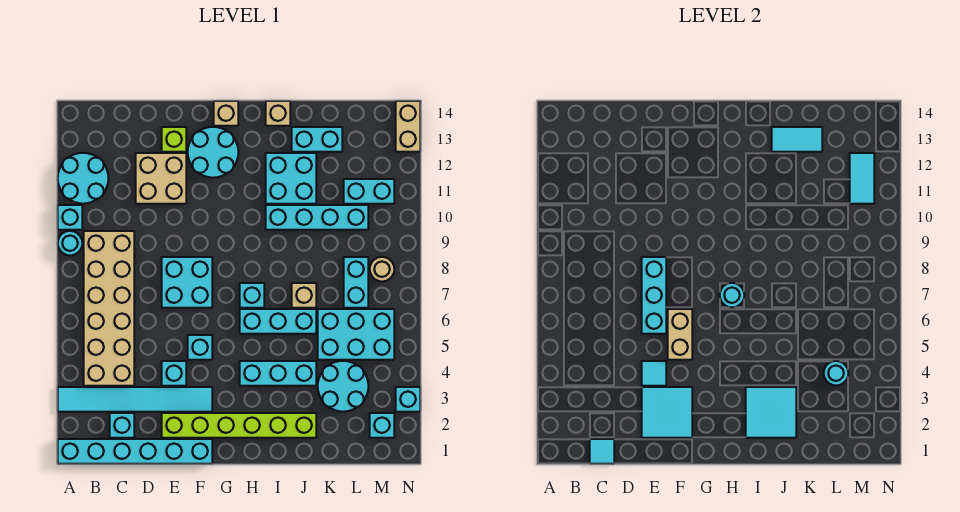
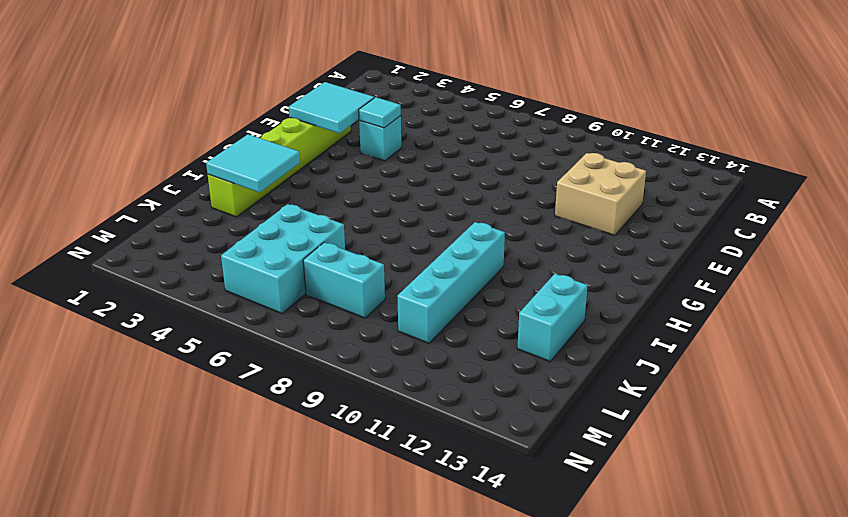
none -> cyan 1x6 brick [58,439,212,464]
none -> cyan 1x6 tile [58,387,212,412]
none -> cyan 1x1 round brick [58,231,82,256]
none -> cyan 1x1 brick [58,205,82,230]

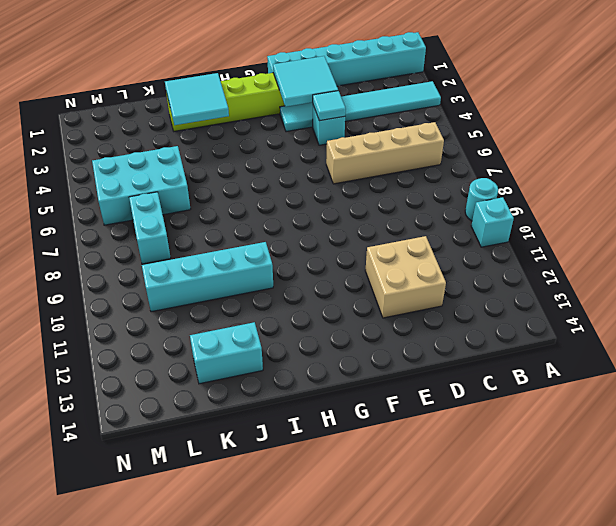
tan 1x4 brick [326,122,444,184] -> tan 2x6 brick [84,231,134,386]
none -> cyan 2x2 round brick [58,153,108,204]
none -> cyan 1x1 brick [110,413,134,438]
none -> cyan 2x2 brick [162,257,212,308]
none -> lime 1x1 brick [162,127,186,152]

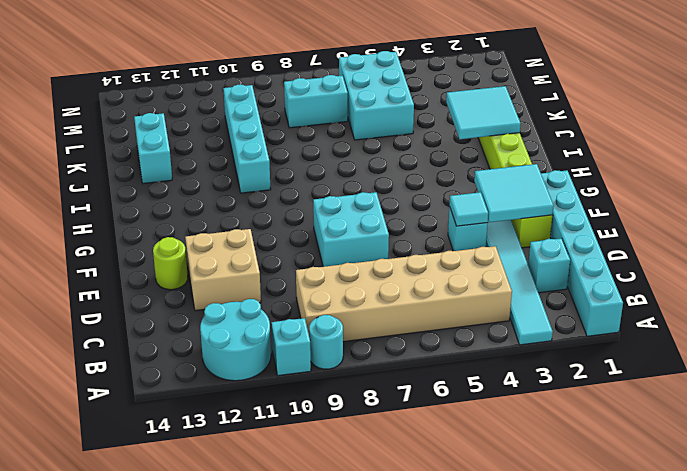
lime 1x1 round brick [153,237,188,290] -> lime 1x1 brick [162,127,186,152]
none -> cyan 1x1 brick [188,335,212,360]
none -> cyan 2x2 round brick [188,127,238,178]
none -> tan 1x1 brick [214,101,238,126]
none -> cyan 1x3 brick [240,361,316,386]

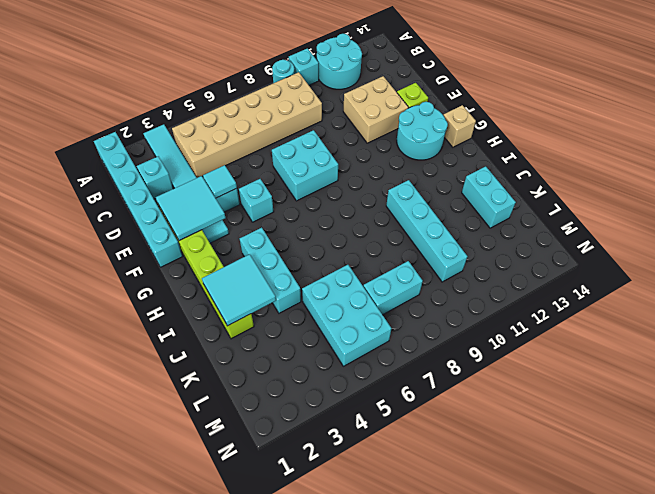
none -> cyan 1x3 brick [240,309,316,334]
none -> cyan 1x1 brick [240,283,264,308]
none -> cyan 2x2 brick [266,153,316,204]
none -> tan 1x1 brick [266,101,290,126]

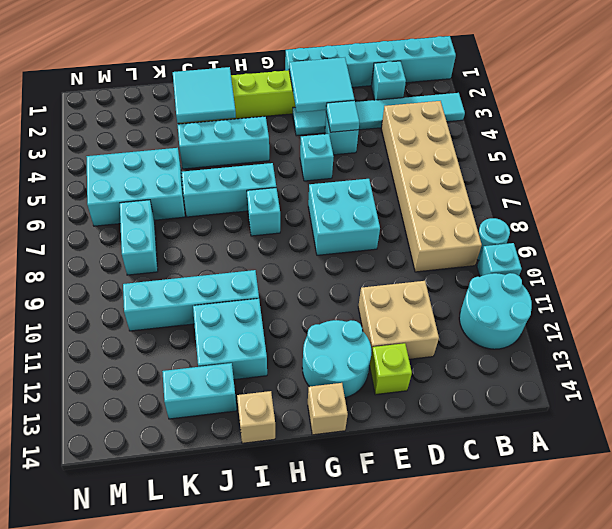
none -> tan 1x1 brick [292,283,316,308]
none -> cyan 2x2 round brick [318,361,368,412]
none -> cyan 1x2 brick [344,179,394,204]
none -> cyan 1x1 brick [370,413,394,438]

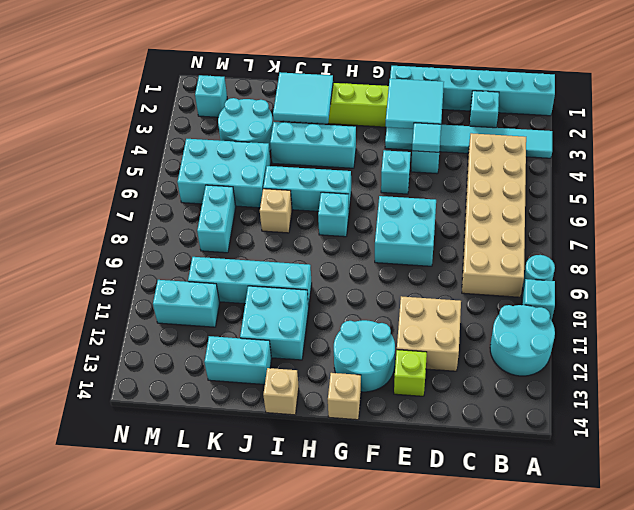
none -> tan 1x1 round brick [370,257,394,282]
none -> cyan 1x1 brick [396,387,420,412]
none -> tan 1x2 brick [396,101,420,152]
none -> cyan 1x1 tile [590,439,614,464]

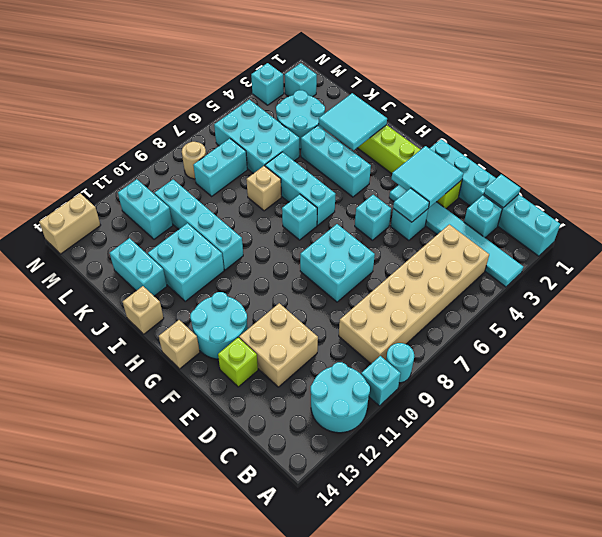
none -> cyan 1x3 brick [642,257,666,334]
none -> tan 1x2 brick [668,309,692,360]
none -> cyan 1x1 round brick [720,283,744,308]
none -> cyan 1x2 tile [772,127,822,152]

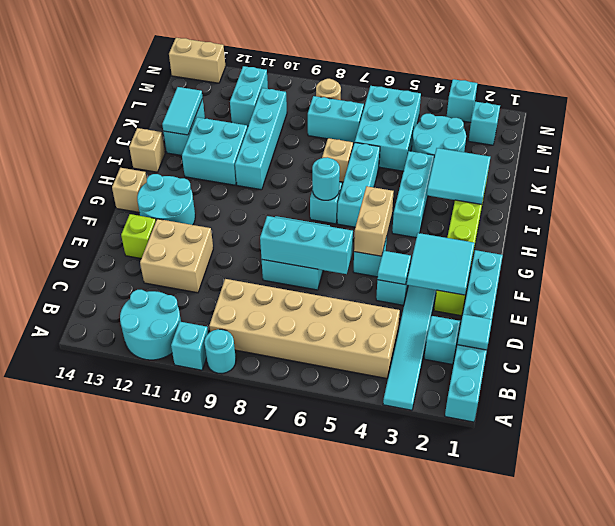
tan 1x2 brick [354,186,394,256] -> tan 1x2 brick turned to [668,309,692,360]
none -> cyan 1x1 round brick [824,361,848,386]
none -> cyan 1x2 tile [850,153,874,204]

